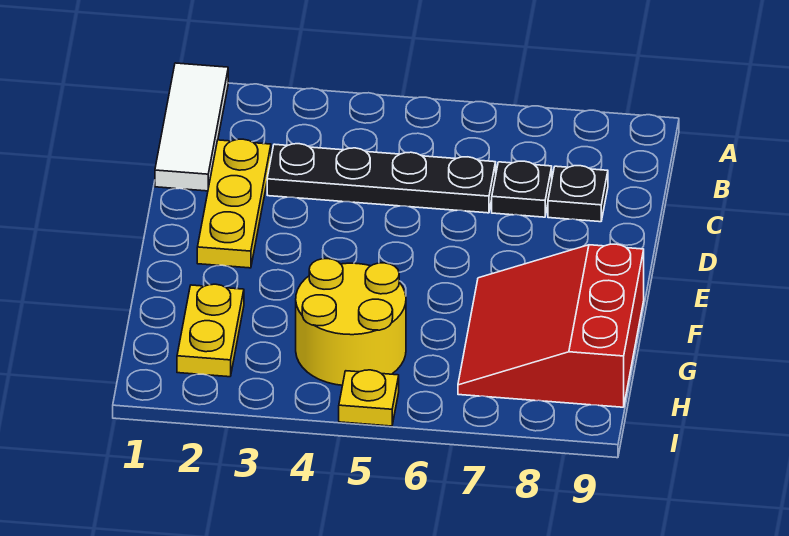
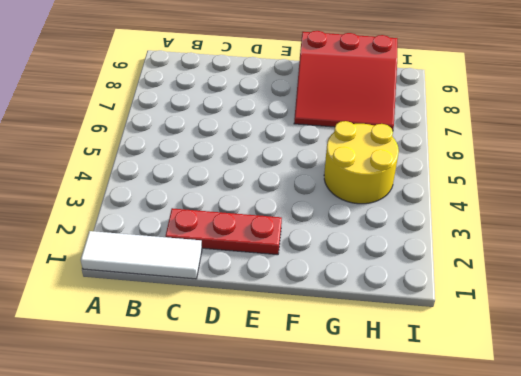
red 1x3 plate [165,208,282,255] -> yellow 1x3 plate [197,139,271,268]
none -> black 1x4 plate [267,144,496,213]
none -> black 1x1 plate [492,161,552,217]

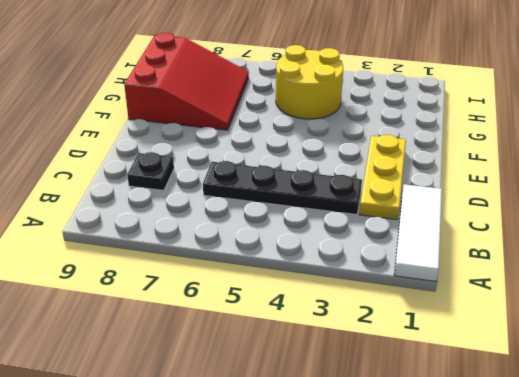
none -> black 1x1 plate [492,161,552,217]
none -> yellow 1x2 plate [177,284,244,377]

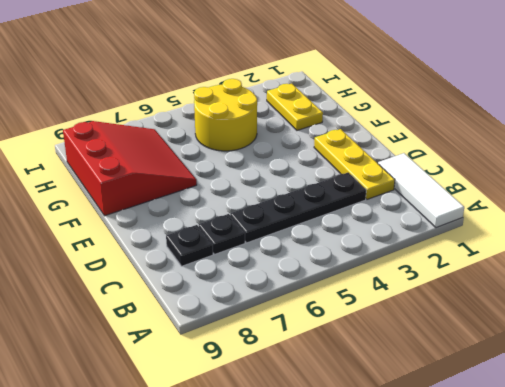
none -> yellow 1x1 plate [339,370,399,426]

